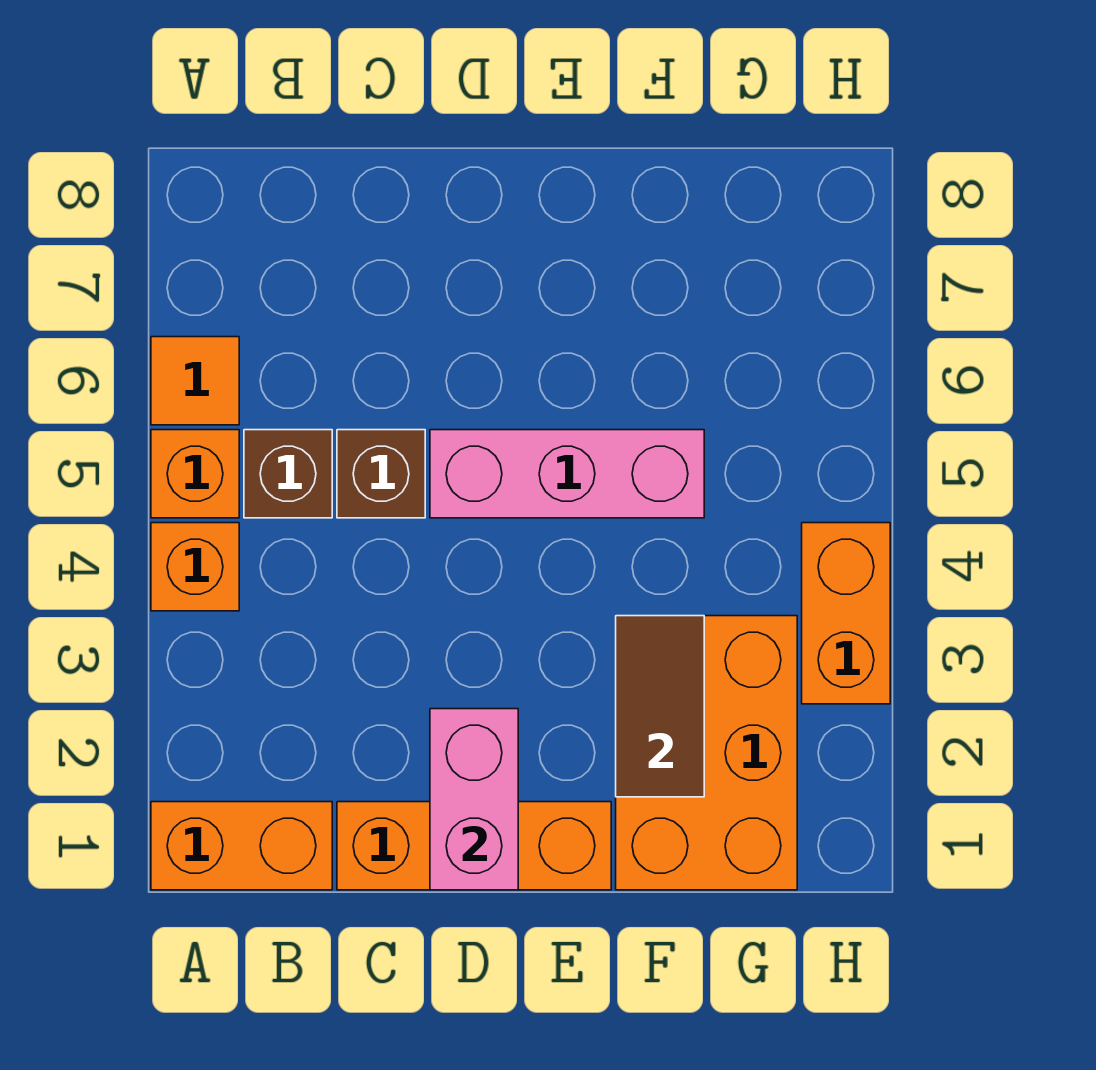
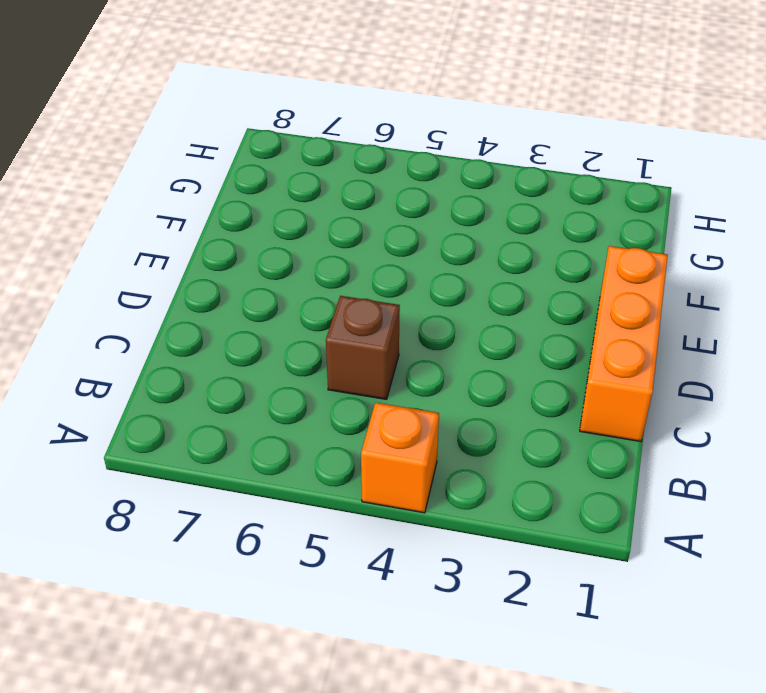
none -> orange 1x2 brick [151,802,332,890]
none -> orange 1x1 brick [151,430,239,518]
none -> orange 1x1 tile [151,337,239,425]

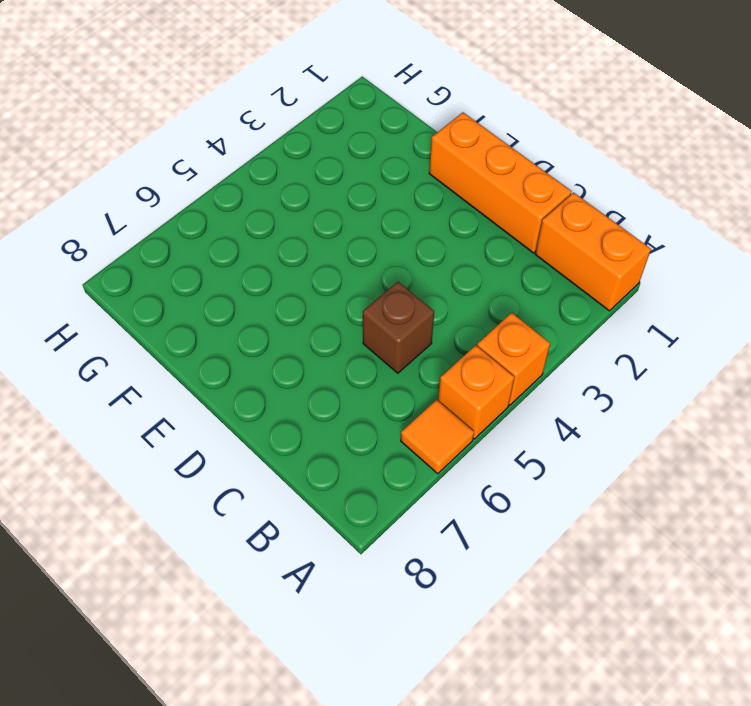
none -> brown 1x1 brick [244,430,332,518]
none -> pink 1x3 brick [430,430,704,518]
none -> orange 2x3 brick [616,616,797,890]

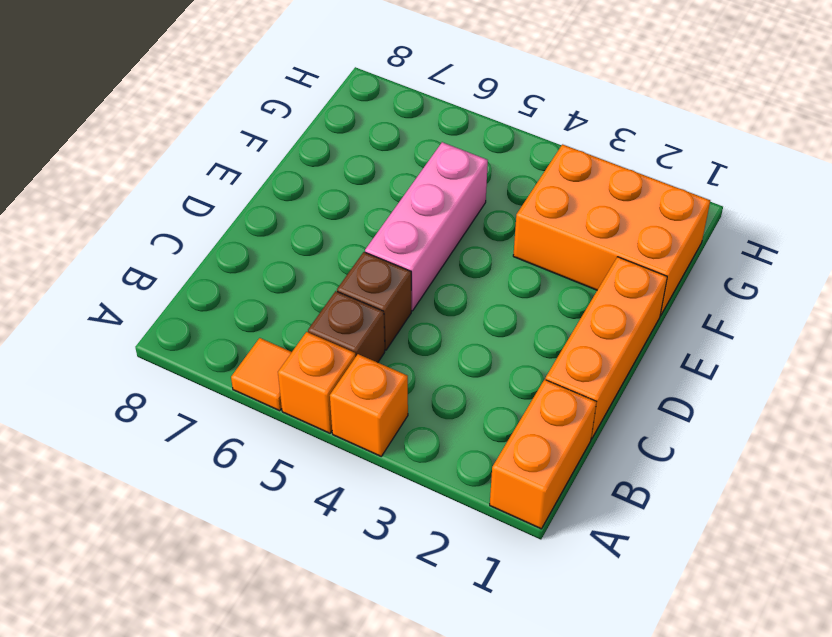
none -> orange 1x2 brick [802,523,890,704]
none -> pink 1x2 brick [430,709,518,890]
none -> brown 1x2 tile [616,616,704,797]

